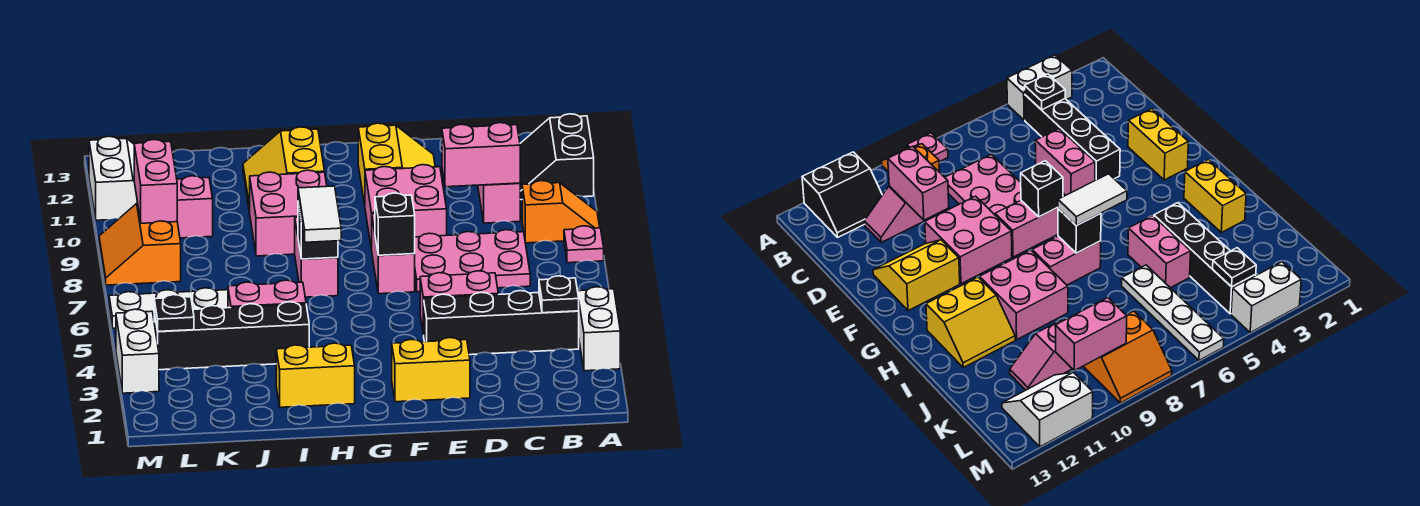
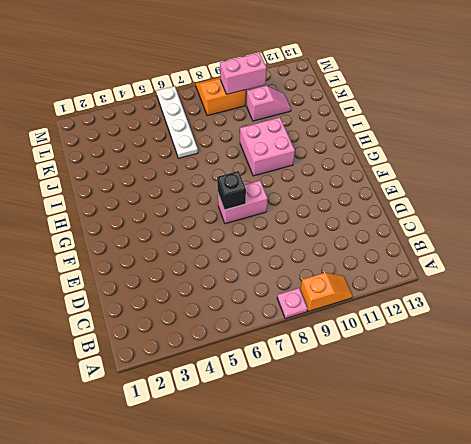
orange 1x2 slope [300,273,353,311] -> orange 1x2 slope turned to [522,181,600,243]
none -> white 1x2 brick [578,287,620,371]
none -> black 2x2 slope [520,114,594,200]
none -> black 1x4 brick [424,291,579,355]
none -> pink 2x3 plate [415,230,530,292]

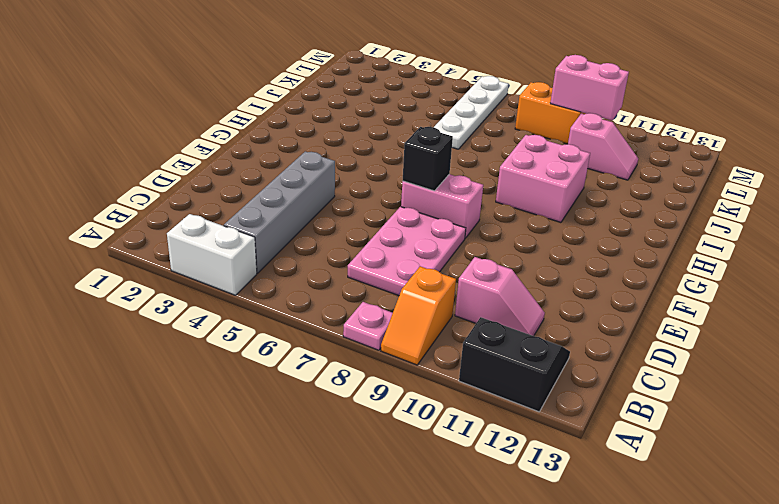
grey 1x4 brick [224,152,335,273] -> black 1x4 brick [424,291,579,355]
none -> pink 1x2 brick [420,271,498,335]
none -> yellow 1x2 brick [392,338,470,402]
none -> pink 2x2 brick [365,165,447,250]
none -> yellow 2x2 slope [358,123,435,205]

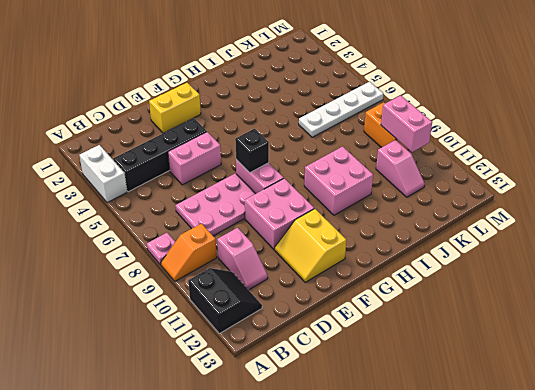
none -> yellow 1x2 brick [276,343,355,407]
none -> pink 1x2 brick [295,217,338,297]
none -> yellow 2x2 slope [243,127,325,213]
none -> black 1x4 brick [154,302,309,370]

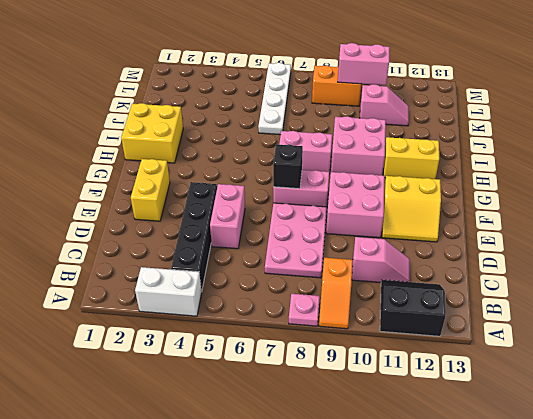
yellow 2x2 brick [121,103,183,163] -> yellow 1x2 brick [276,343,355,407]
none -> black 1x4 brick [154,302,309,370]
none -> pink 1x2 brick [228,280,306,308]
none -> white 2x2 slope [89,136,138,220]
none -> white 1x2 brick [116,309,159,393]

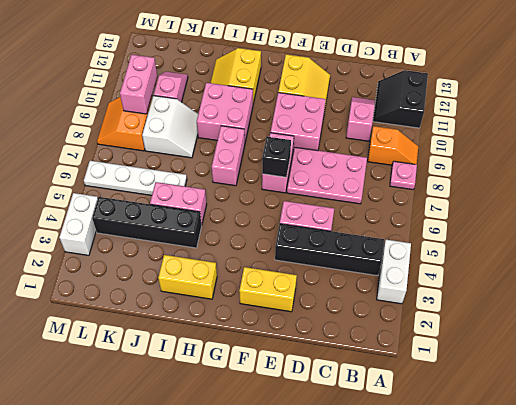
white 2x2 slope [142,96,198,158] -> white 2x2 slope moved to [89,136,138,220]
none -> black 1x1 plate [539,276,579,313]
none -> pink 1x2 brick [442,123,520,187]
none -> black 1x1 brick [298,203,338,259]
none -> black 1x1 plate [154,295,194,331]

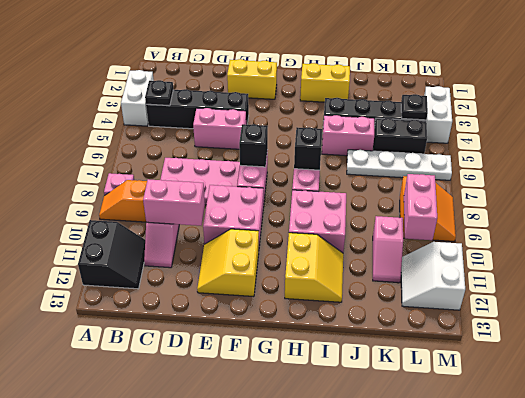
black 1x2 brick [373,118,427,154] -> none
none -> white 1x2 tile [298,186,341,242]

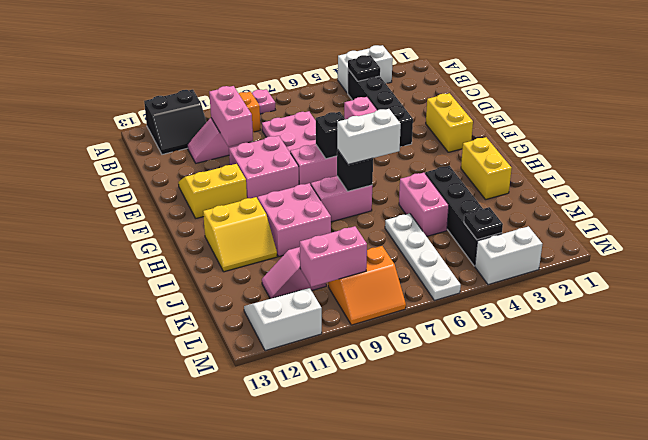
white 1x2 brick [337,109,401,165] -> white 1x2 tile [298,186,341,242]

